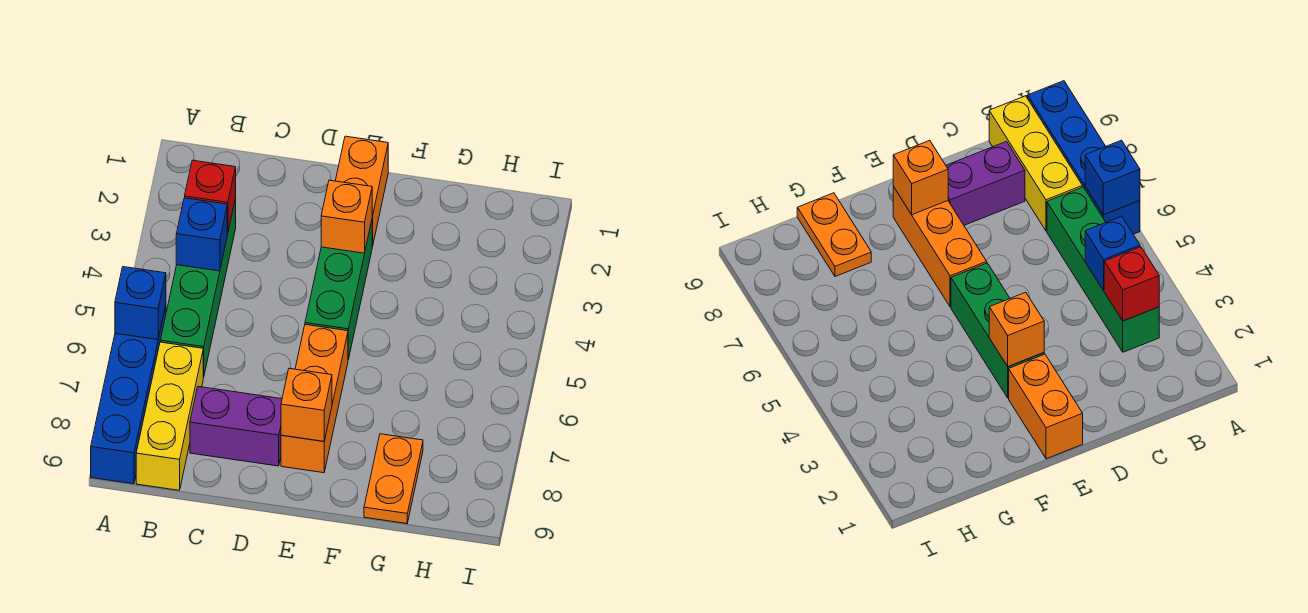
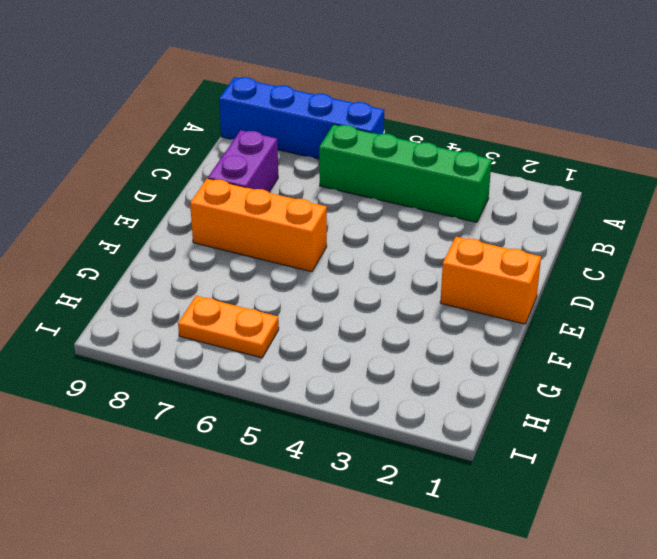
orange 1x2 plate [178,296,279,358] -> orange 1x2 plate moved to [364,434,423,524]
none -> yellow 1x3 brick [136,342,203,490]
none -> green 1x3 brick [305,221,372,360]
none -> blue 1x1 brick [115,267,166,340]

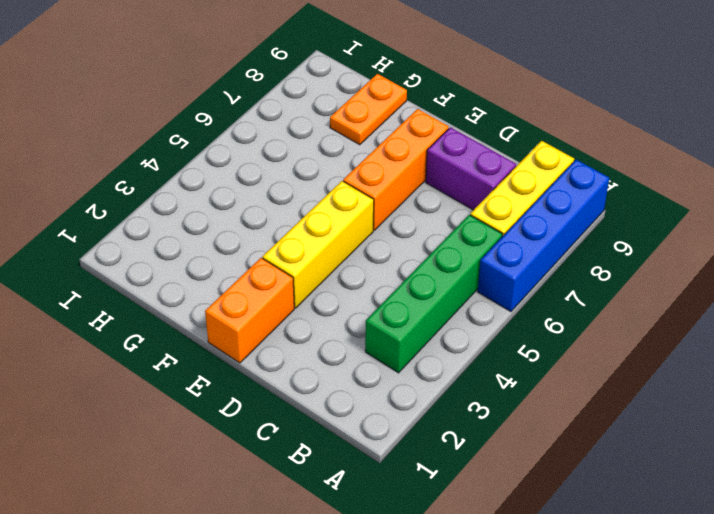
yellow 1x3 brick [262,181,374,308] -> green 1x3 brick [305,221,372,360]
none -> blue 1x1 brick [115,267,166,340]
none -> red 1x1 brick [185,160,236,233]
none -> blue 1x1 brick [176,198,227,271]

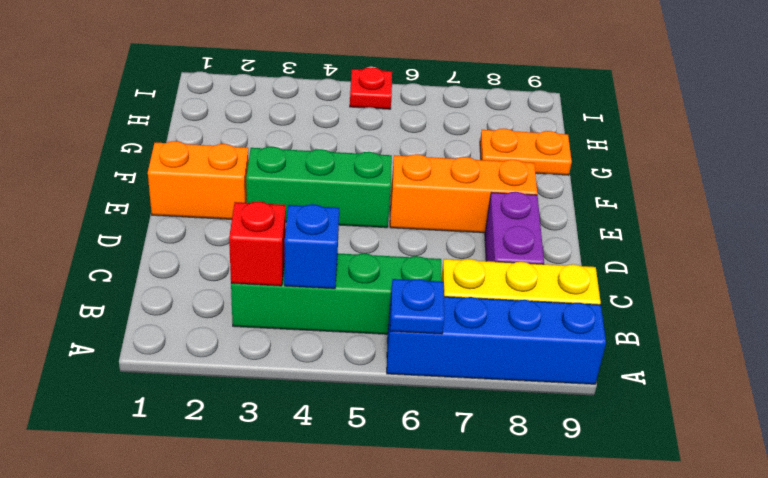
blue 1x1 plate [390,279,444,334] -> blue 1x1 brick [115,267,166,340]
red 1x1 plate [350,67,392,109] -> none
none -> orange 1x1 brick [321,180,372,253]
none -> orange 1x1 brick [281,368,332,441]

